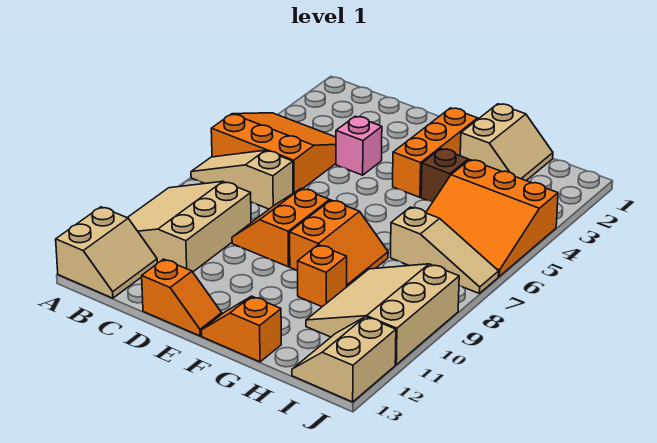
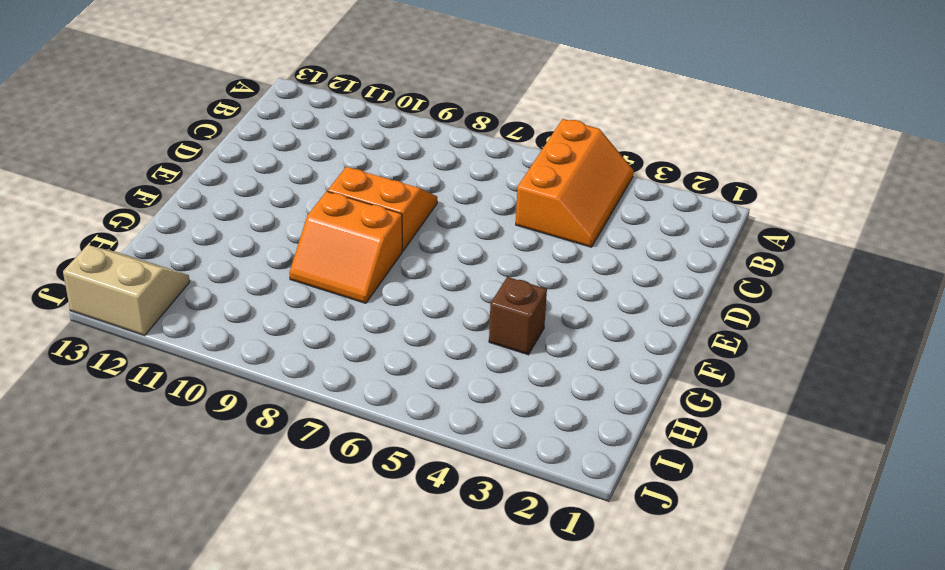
orange 2x3 slope [516,119,634,247] -> orange 3x3 slope [211,113,336,193]
none -> tan 1x3 slope [191,150,293,209]
none -> tan 3x3 slope [127,182,251,272]
none -> tan 2x2 slope [56,207,157,298]

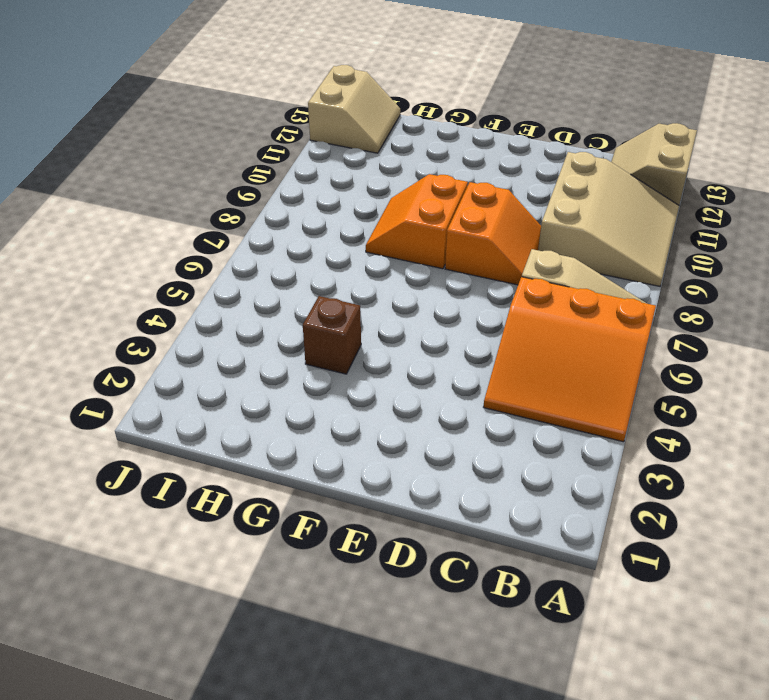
none -> pink 1x1 brick [336,116,382,175]
none -> orange 1x2 slope [142,259,222,336]
none -> orange 1x3 brick [393,108,478,197]

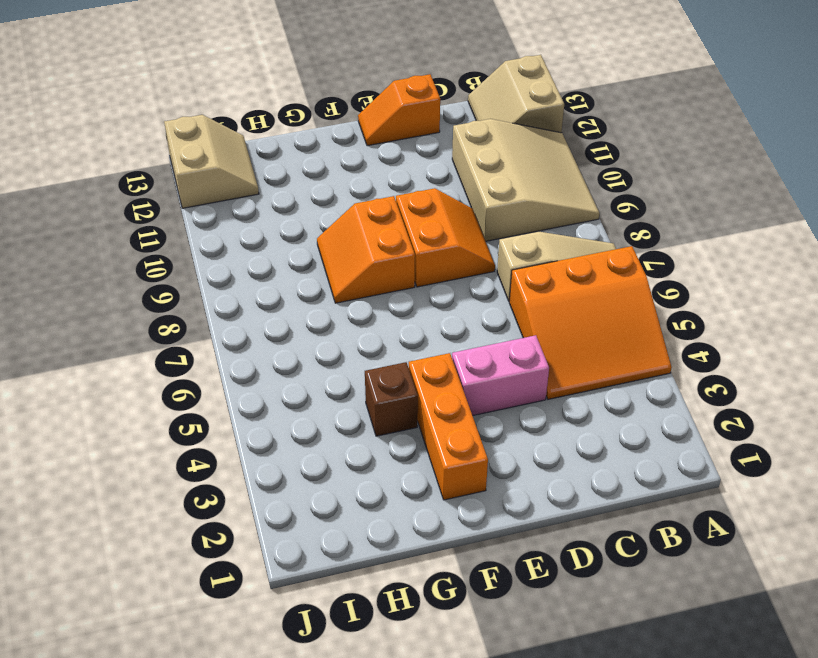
pink 1x2 brick [452,335,549,416] -> pink 1x1 brick [336,116,382,175]
none -> orange 1x2 slope [201,296,281,362]
none -> tan 2x2 slope [460,104,553,181]
none -> orange 1x1 brick [298,245,347,307]

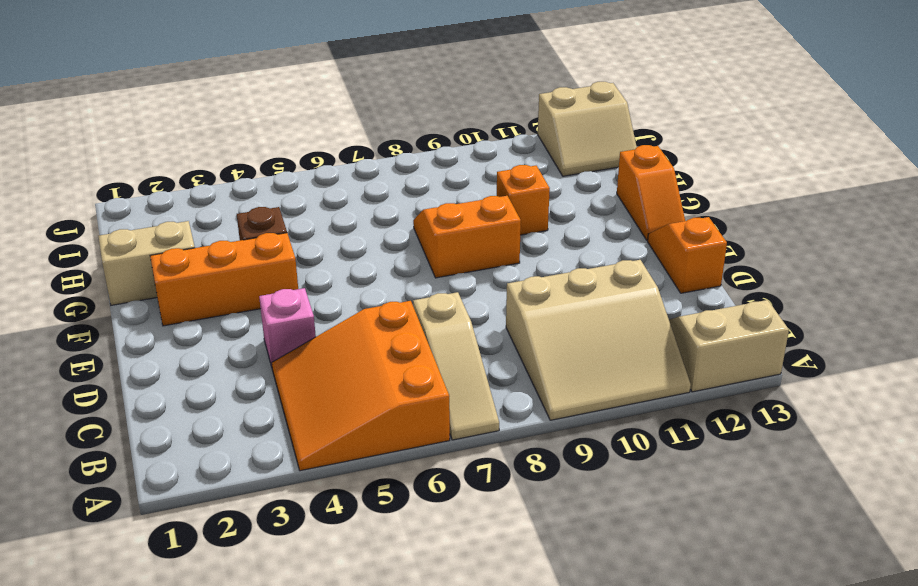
none -> orange 2x2 slope [232,188,330,267]
none -> orange 3x3 slope [426,160,558,276]
none -> tan 1x3 slope [391,207,499,293]

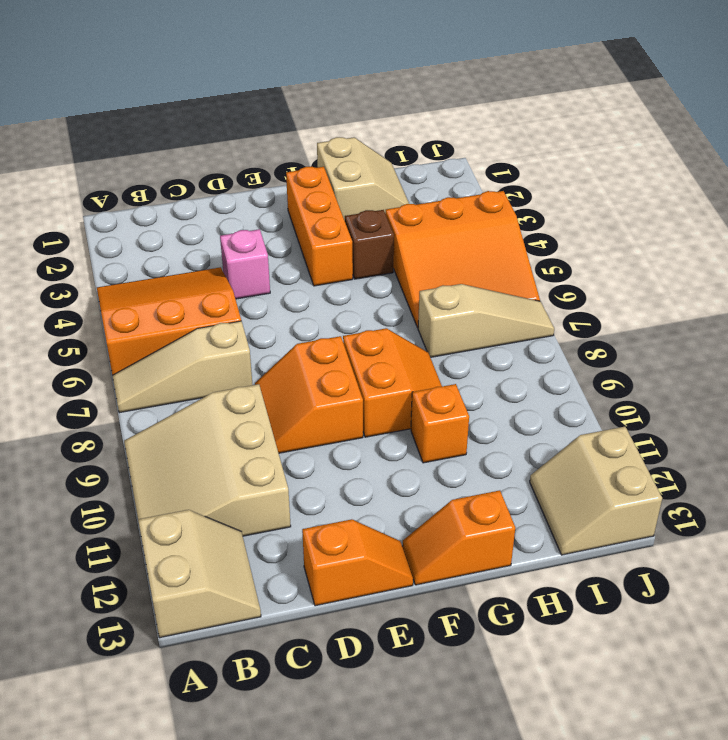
none -> tan 3x3 slope [306,264,459,364]

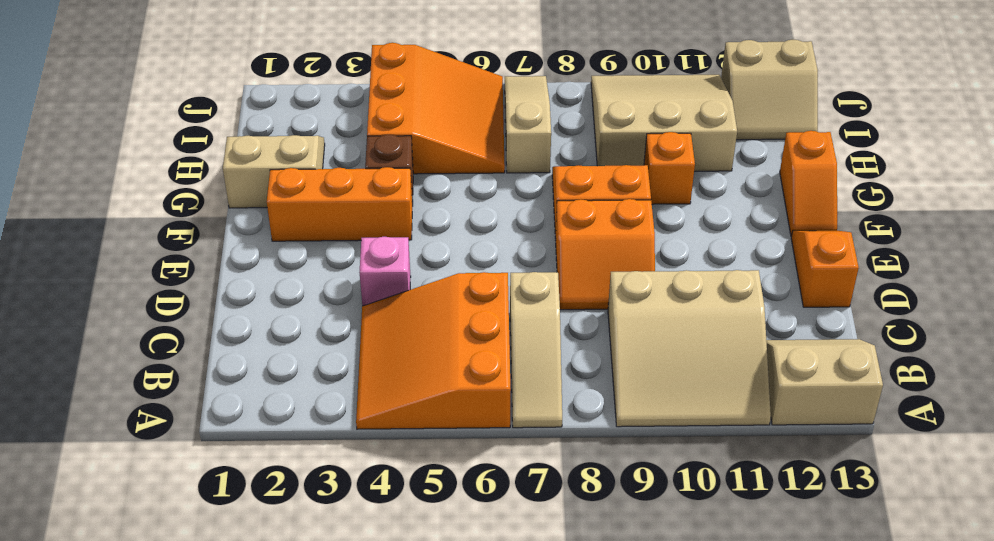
tan 3x3 slope [591,75,737,171] -> tan 3x3 slope turned to [306,264,459,364]

